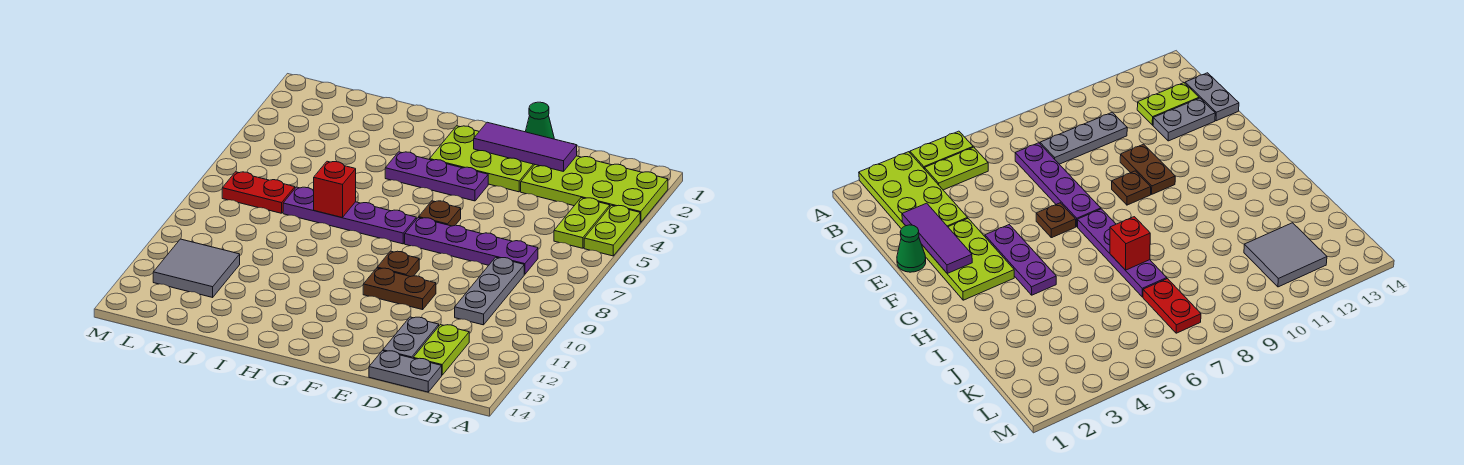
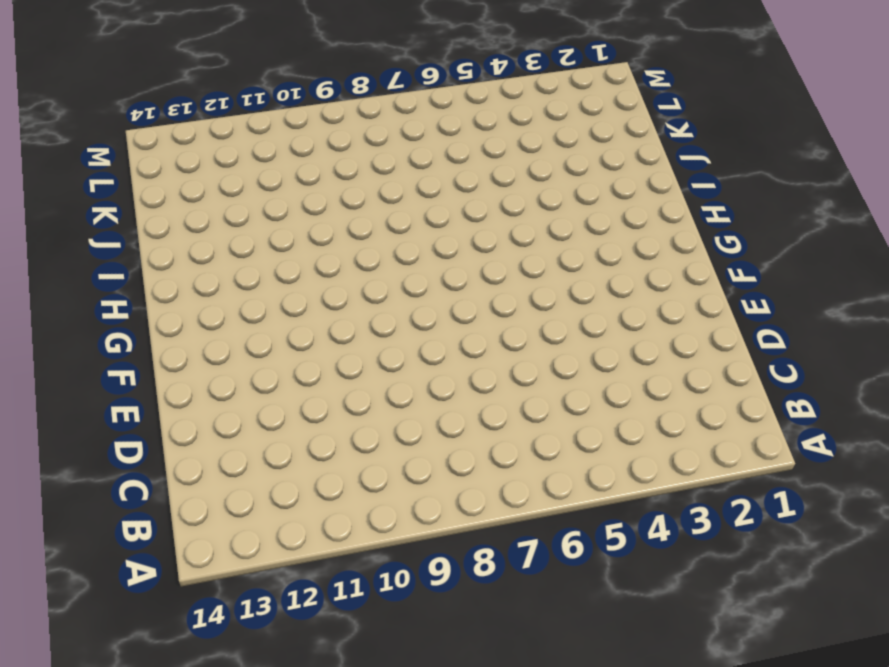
none -> lime 2x4 plate [521,156,668,222]
none -> lime 1x2 plate [584,205,640,256]
none -> lime 1x2 plate [554,198,610,248]

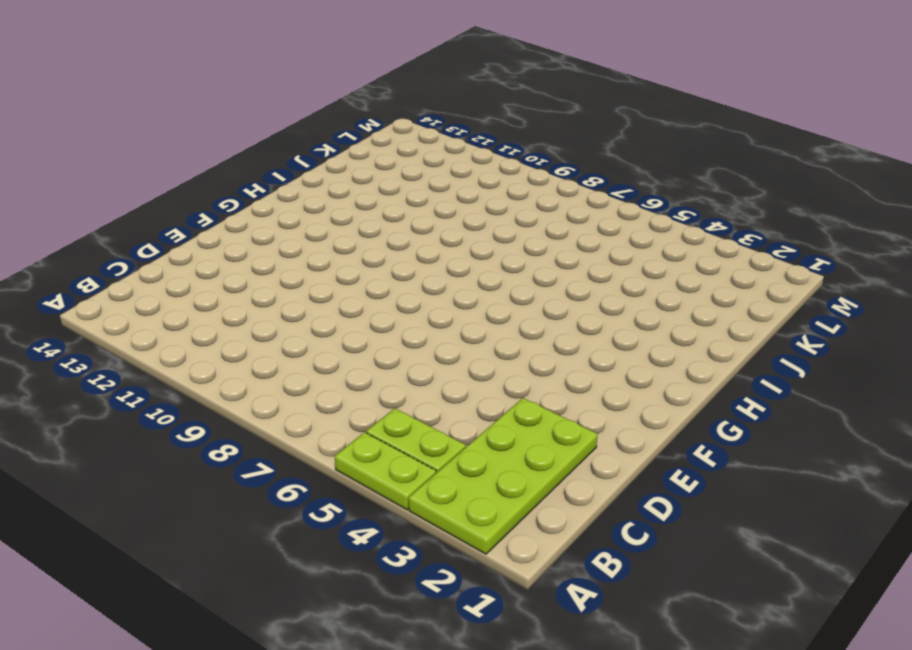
none -> purple 1x4 plate [405,217,538,274]
none -> grey 1x3 plate [455,257,524,325]
none -> lime 1x2 plate [414,325,469,375]

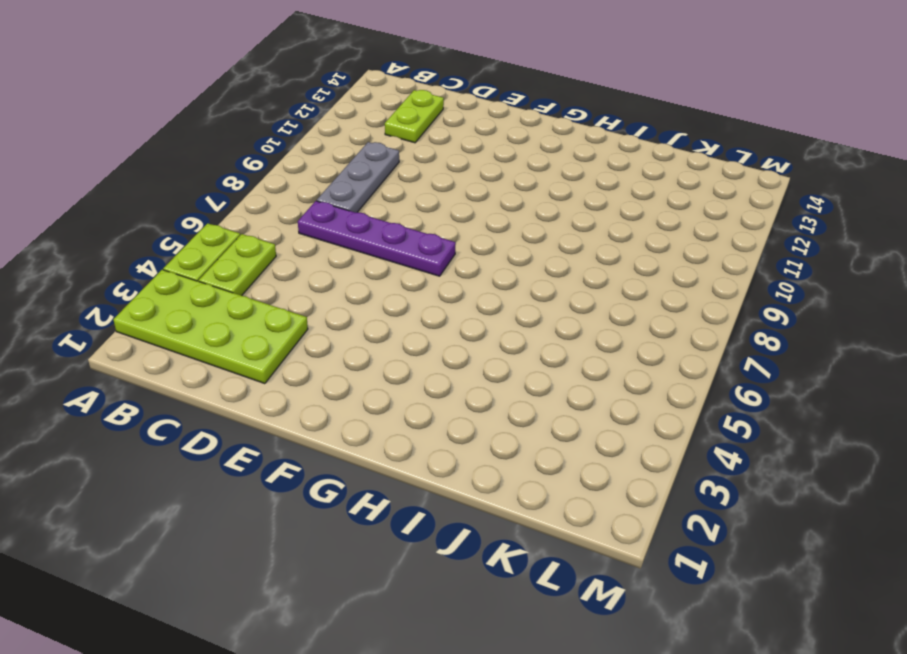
none -> grey 1x2 plate [369,351,442,392]
none -> grey 1x2 plate [383,317,439,358]
none -> green 1x1 cone [525,102,554,139]

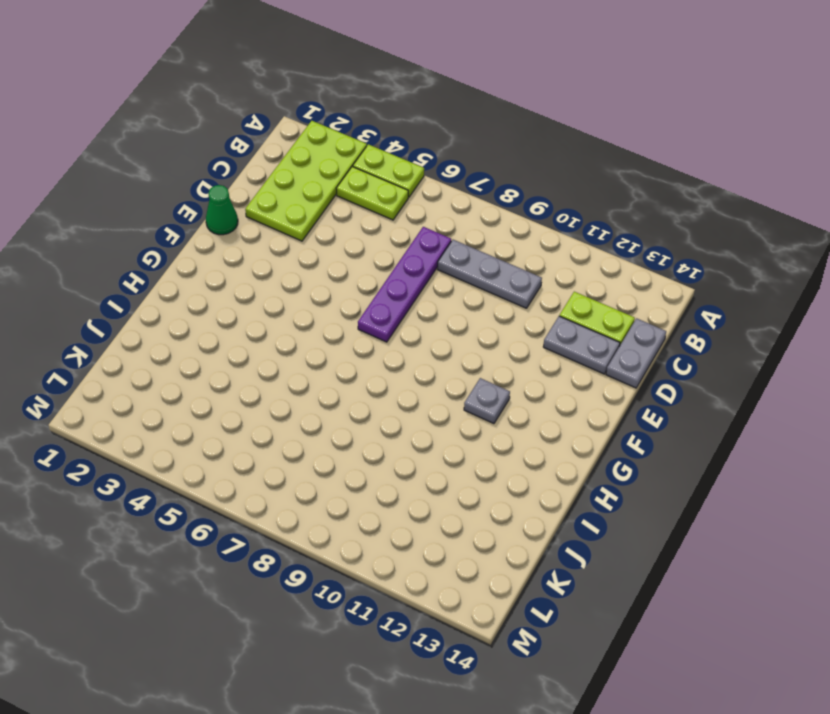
grey 1x1 plate [464,378,510,424] -> none
none -> lime 2x3 plate [430,126,535,192]
none -> brown 1x2 plate [363,268,436,310]
none -> purple 1x3 plate [385,152,488,201]

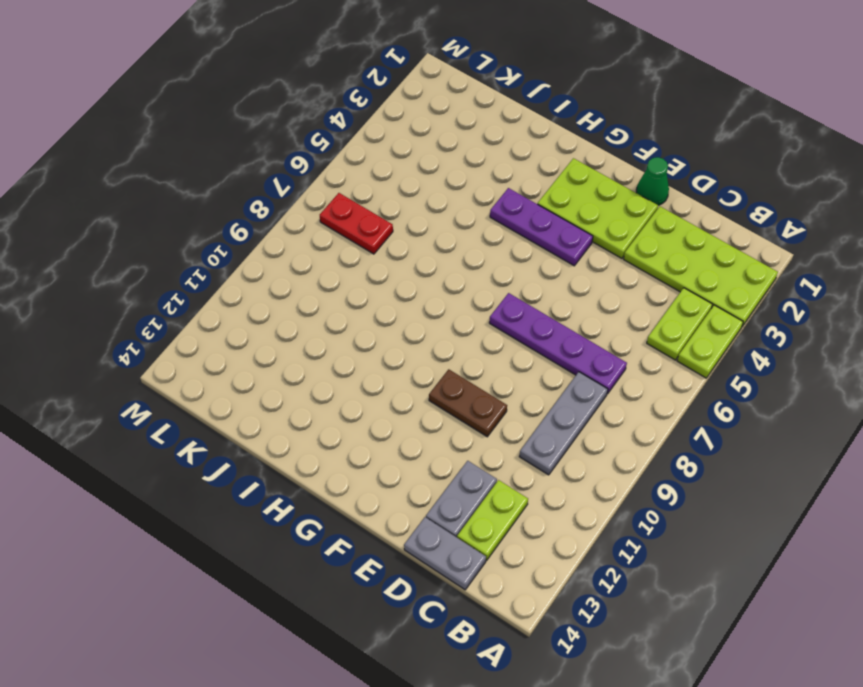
none -> brown 1x1 plate [419,201,461,226]
none -> brown 1x1 plate [377,251,419,277]
none -> purple 1x4 plate [283,187,416,244]

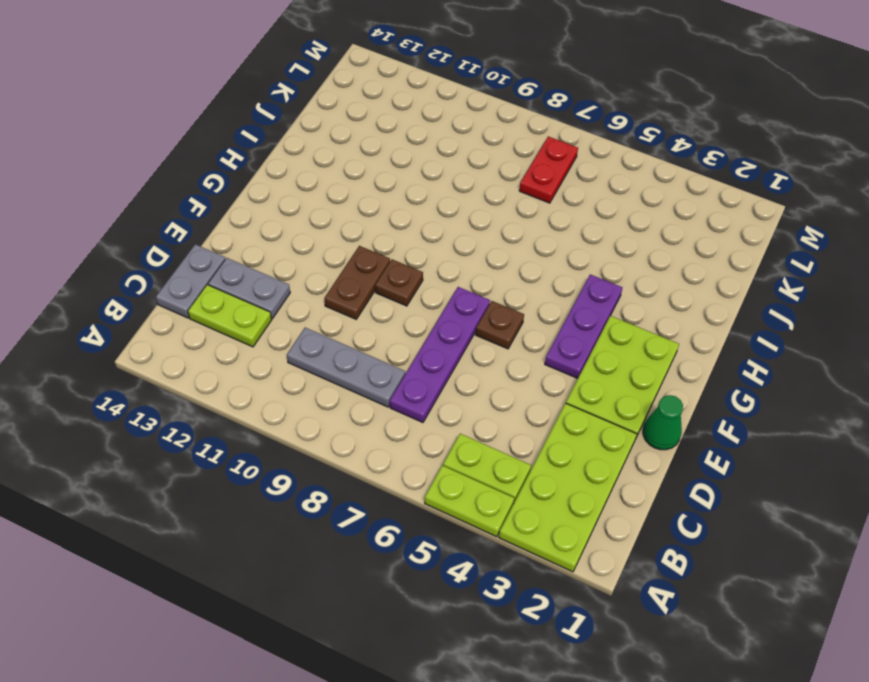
none -> purple 1x4 plate [283,187,416,244]
none -> grey 2x2 tile [153,239,240,297]
none -> purple 1x3 tile [474,122,577,172]

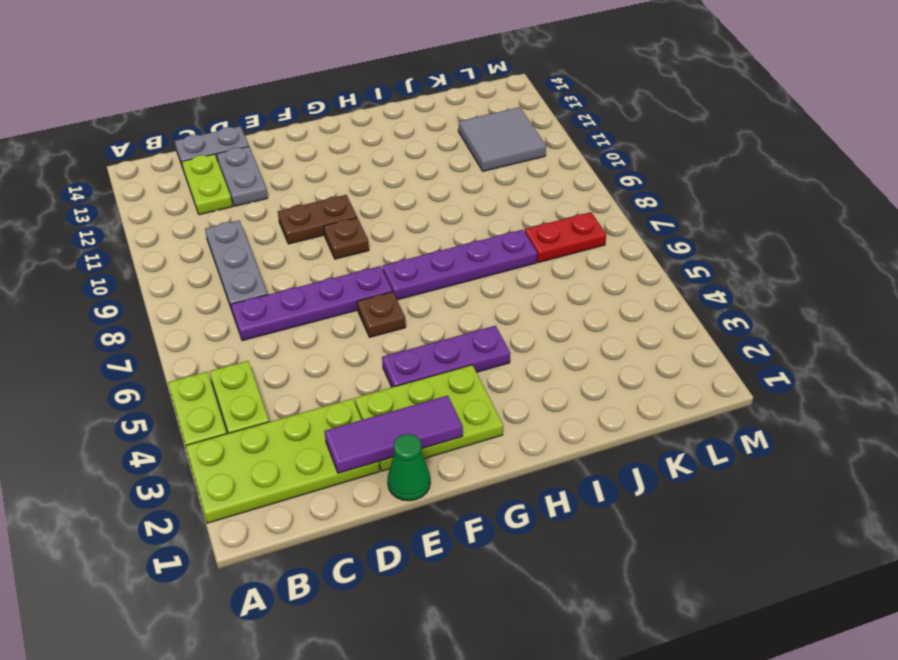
none -> red 1x1 brick [314,161,356,218]

